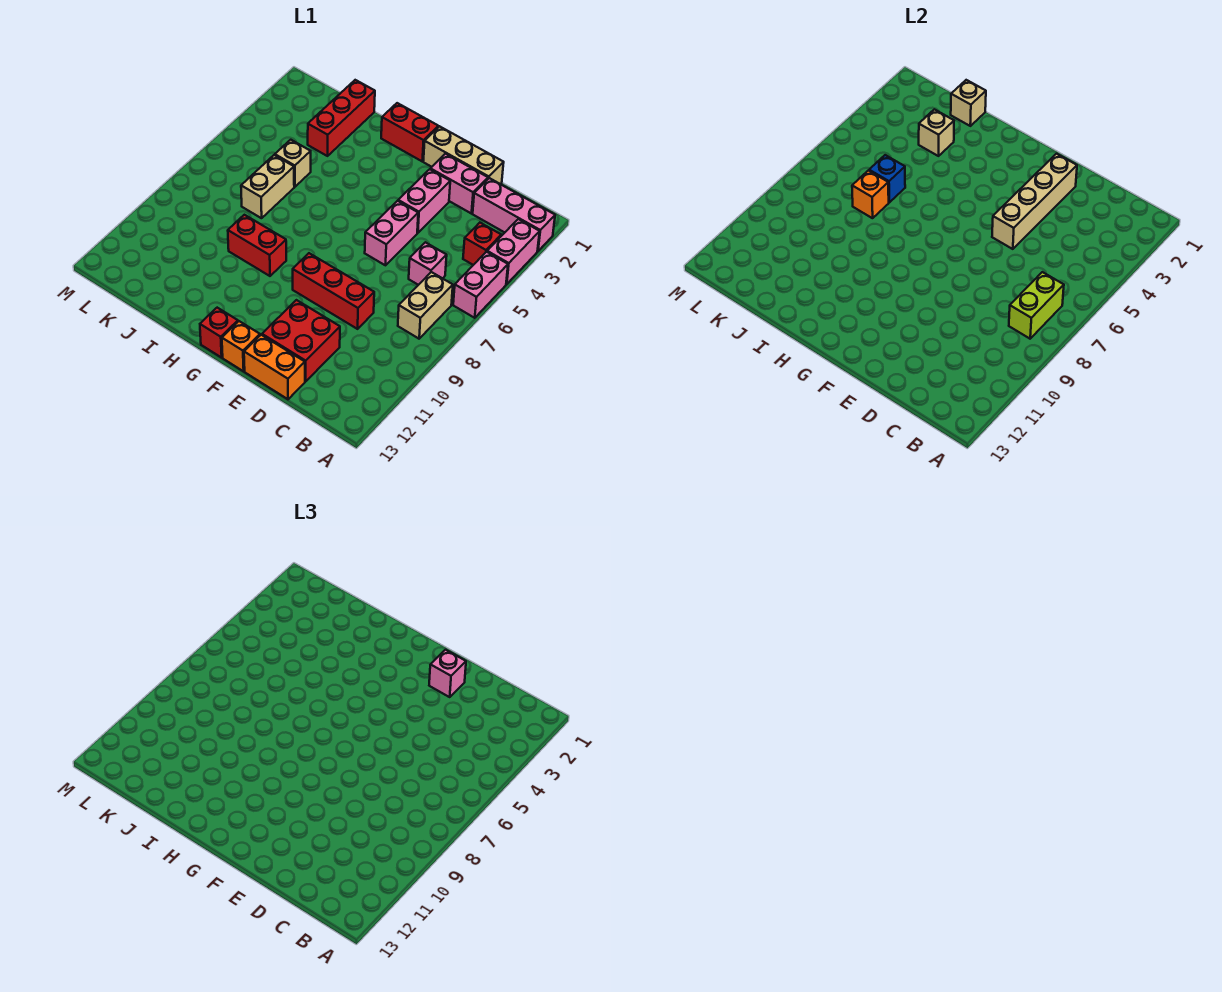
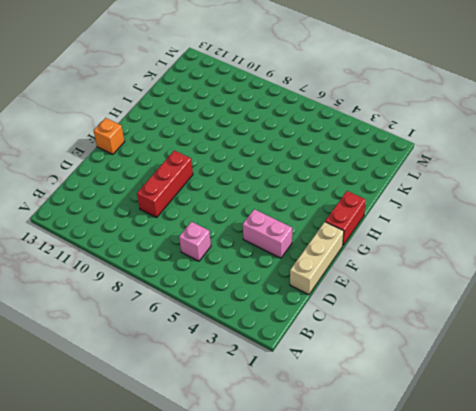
none -> pink 1x3 brick [473,178,555,251]
none -> pink 1x2 brick [487,219,540,284]
none -> pink 1x2 brick [453,252,508,318]

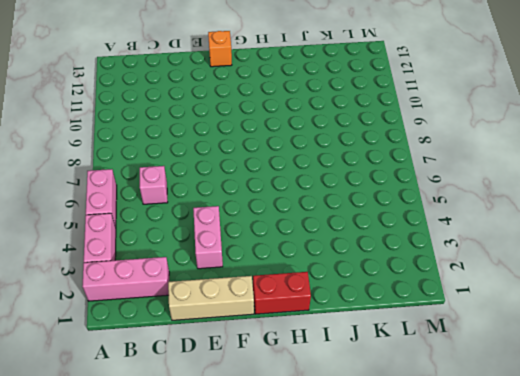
none -> red 1x1 brick [463,223,501,265]
none -> tan 1x2 brick [398,272,453,339]
none -> pink 1x2 brick [430,154,488,214]

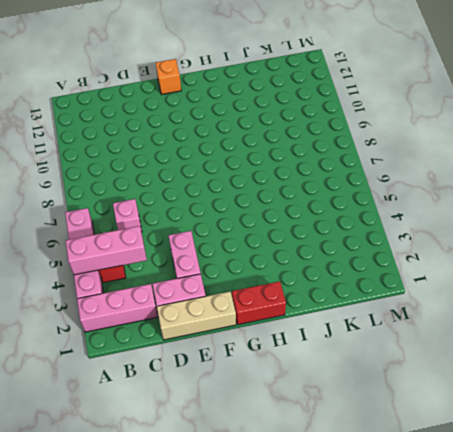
pink 1x3 brick [66,226,147,275] -> none
none -> tan 1x2 brick [398,272,453,339]
none -> red 1x3 brick [293,253,374,329]
none -> red 2x2 brick [262,300,340,381]

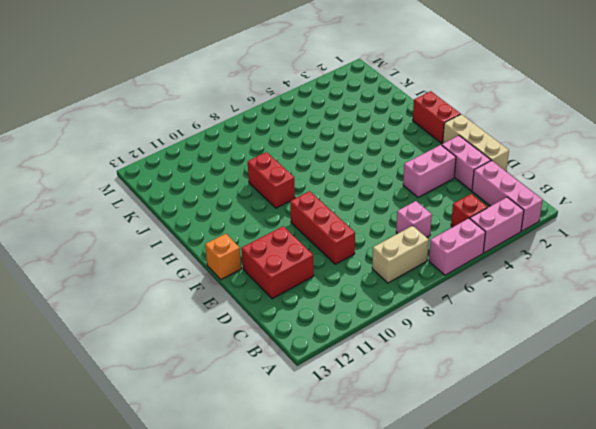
none -> orange 1x2 brick [244,335,305,399]
none -> pink 1x2 brick [365,201,418,265]
none -> red 1x1 brick [200,308,238,358]

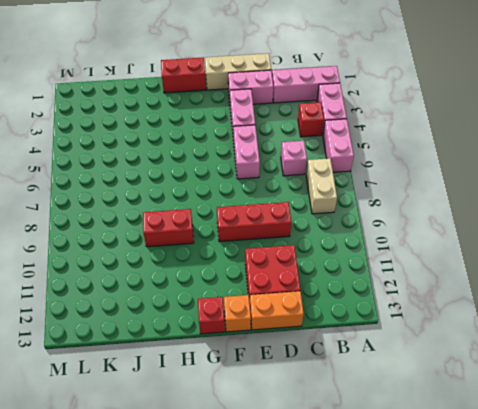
none -> red 1x3 brick [308,80,375,156]
none -> tan 1x1 brick [275,140,311,187]
none -> tan 1x2 brick [241,155,294,218]

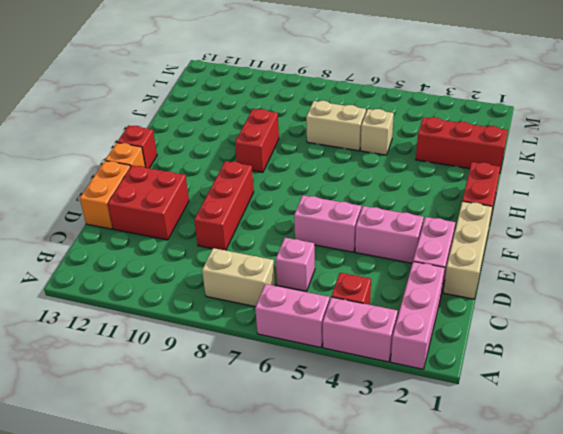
none -> lime 1x2 brick [1009,272,1064,339]
none -> tan 1x4 brick [992,154,1077,249]
none -> tan 1x1 brick [951,80,986,126]

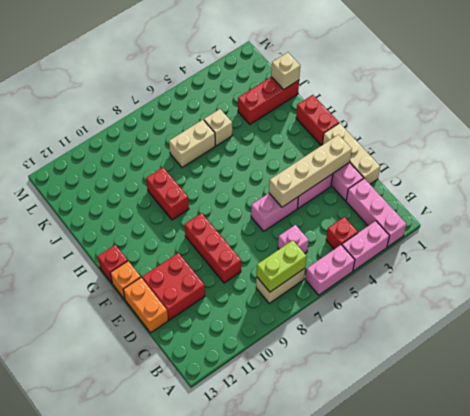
none -> tan 1x1 brick [919,109,954,156]
none -> blue 1x1 brick [869,155,905,202]
none -> orange 1x1 brick [852,170,889,218]

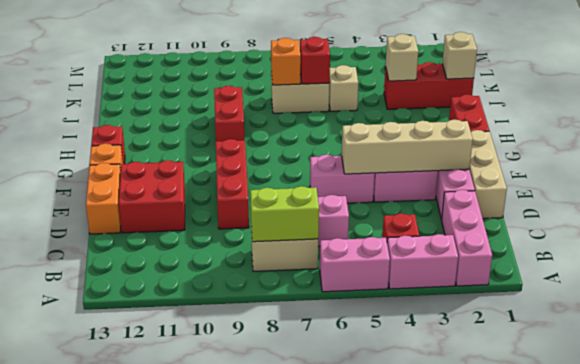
red 1x1 brick [300,37,330,84] -> blue 1x1 brick [869,155,905,202]
none -> pink 1x1 brick [429,650,466,697]

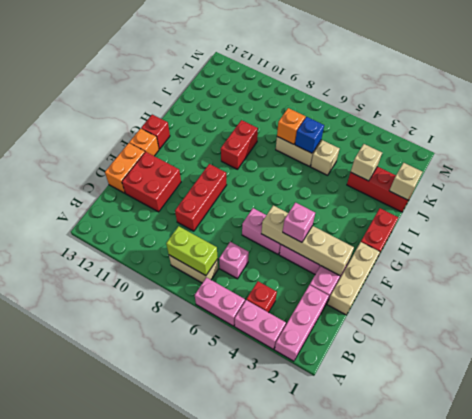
pink 1x1 brick [283,202,315,242] -> pink 1x1 brick moved to [429,650,466,697]

